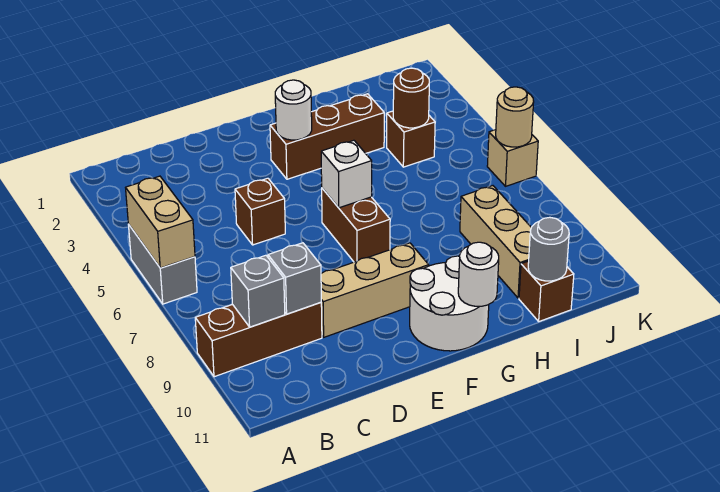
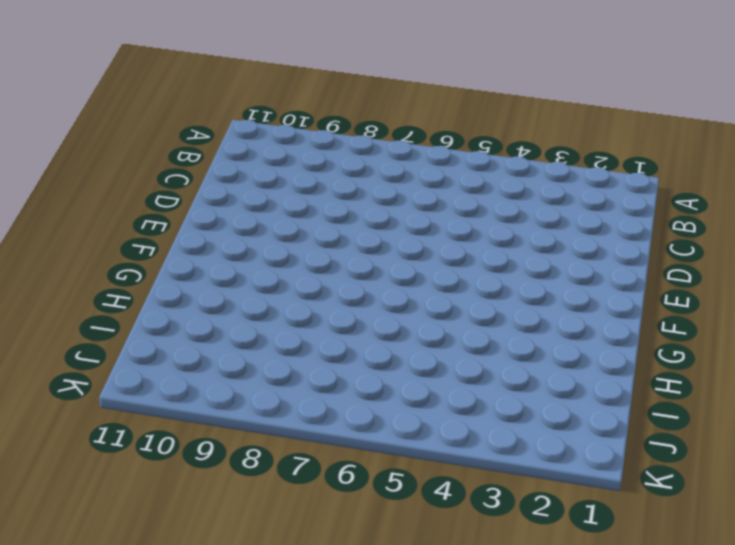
none -> grey 1x2 brick [128,224,197,304]
none -> brown 1x3 brick [195,302,322,377]
none -> brown 1x1 brick [235,178,285,245]

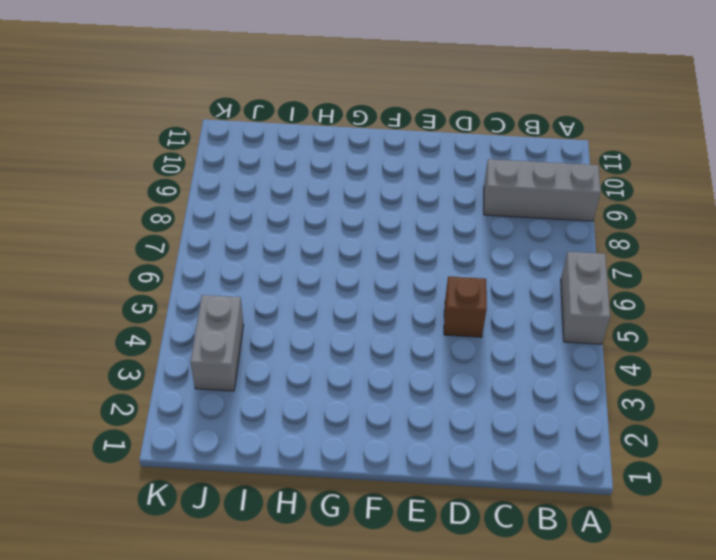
grey 1x3 brick [484,159,601,221] -> brown 1x3 brick [195,302,322,377]
grey 1x2 brick [191,295,243,391] -> none
none -> tan 1x3 brick [321,243,429,337]
none -> brown 1x3 brick [270,94,384,179]
none -> brown 1x2 brick [322,188,390,262]

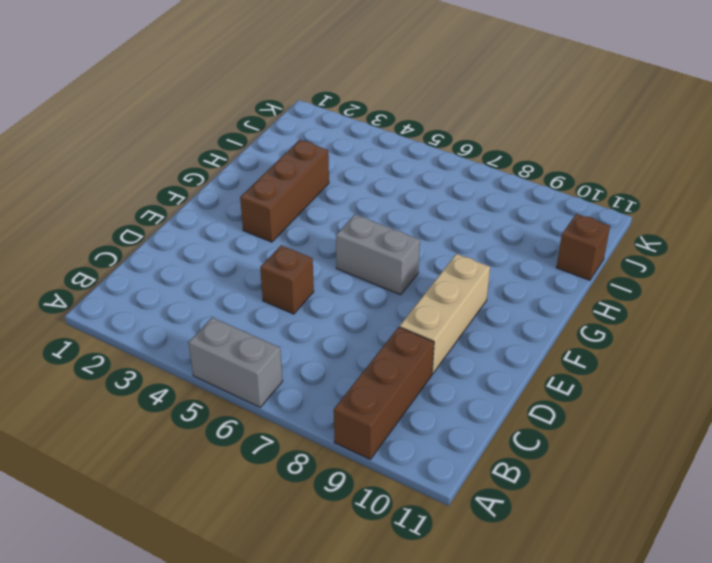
grey 1x2 brick [336,215,420,295] -> brown 1x2 brick [322,188,390,262]
none -> white 2x2 round brick [410,256,489,351]
none -> brown 1x1 brick [387,111,435,167]
none -> tan 1x3 brick [460,186,531,298]

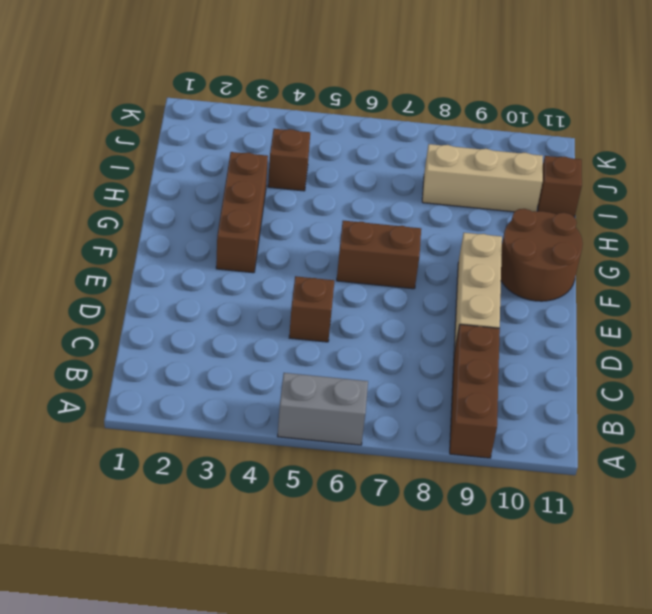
brown 2x2 round brick [501,209,583,301] -> white 2x2 round brick [410,256,489,351]
none -> tan 1x1 brick [487,130,538,186]
none -> tan 1x2 brick [126,176,195,268]
none -> grey 1x1 brick [231,255,285,327]

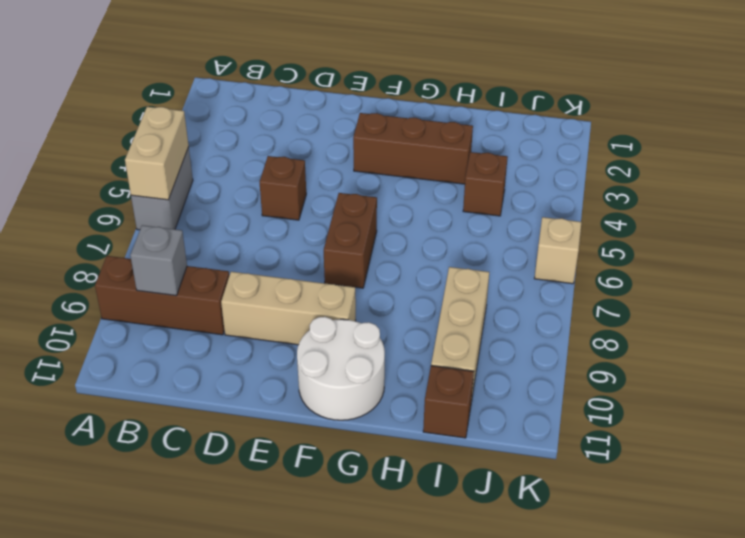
none -> grey 1x1 brick [268,243,321,314]
none -> white 1x1 round brick [275,80,312,140]
none -> white 1x1 brick [321,140,372,208]

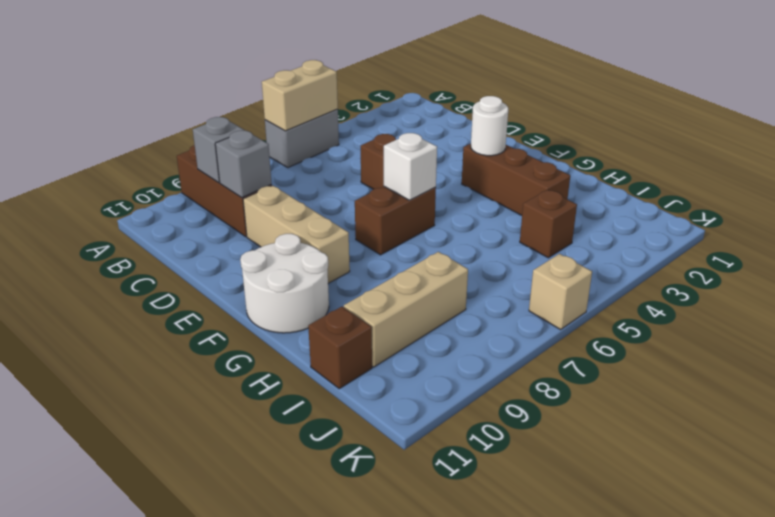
none -> white 1x1 round brick [458,242,499,306]
none -> brown 1x1 round brick [393,68,429,128]
none -> grey 1x1 round brick [528,217,569,281]

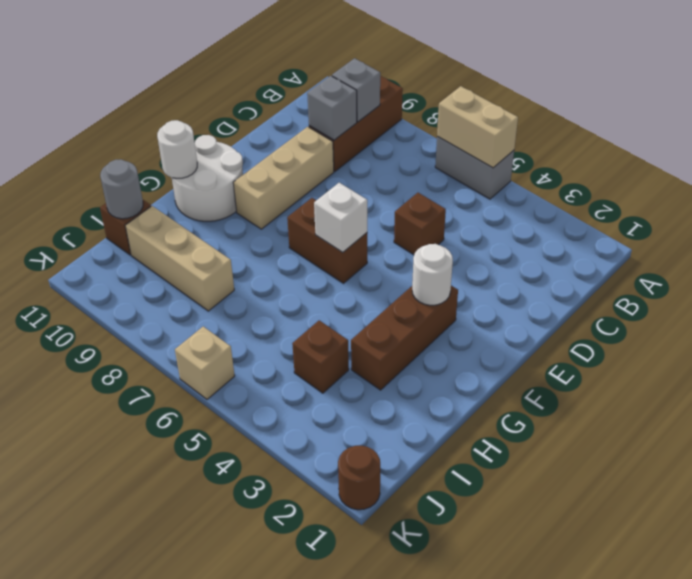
brown 1x1 round brick [338,446,380,510] -> brown 1x1 round brick moved to [393,68,429,128]
none -> tan 1x1 round brick [496,87,534,147]

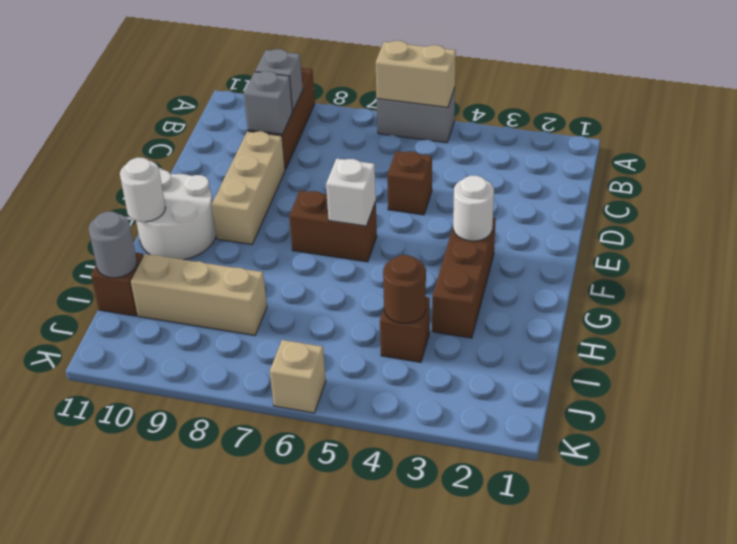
none -> tan 1x1 round brick [496,87,534,147]

